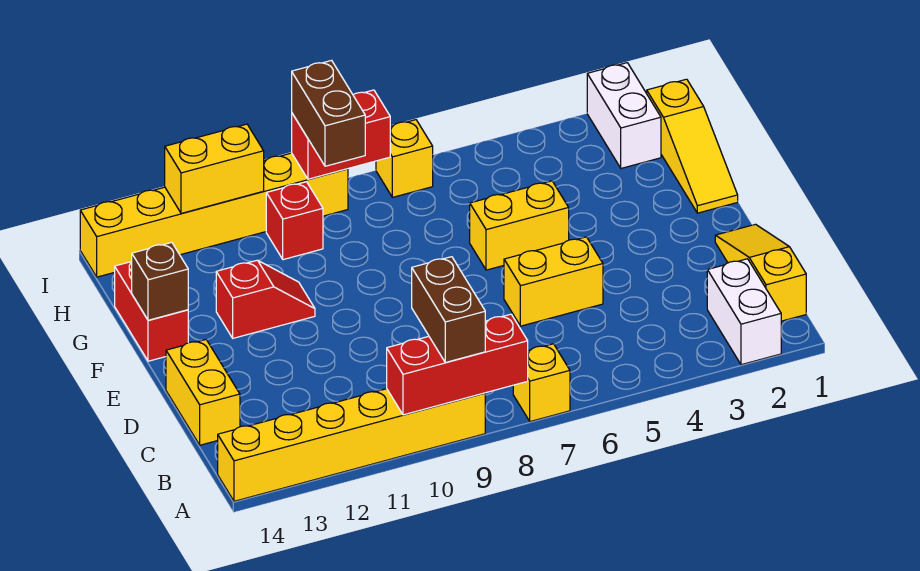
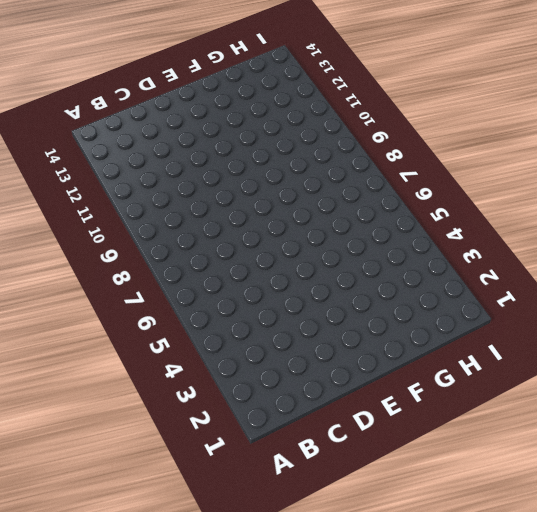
none -> white 1x2 brick [707,259,781,365]
none -> yellow 1x1 brick [513,344,570,422]
none -> yellow 1x6 brick [218,389,485,501]

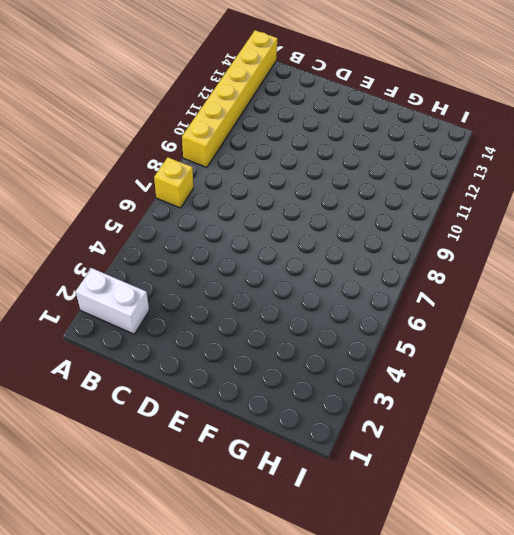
none -> yellow 1x3 slope [715,224,806,321]
none -> yellow 1x2 brick [166,340,240,445]
none -> yellow 1x2 brick [504,237,603,326]

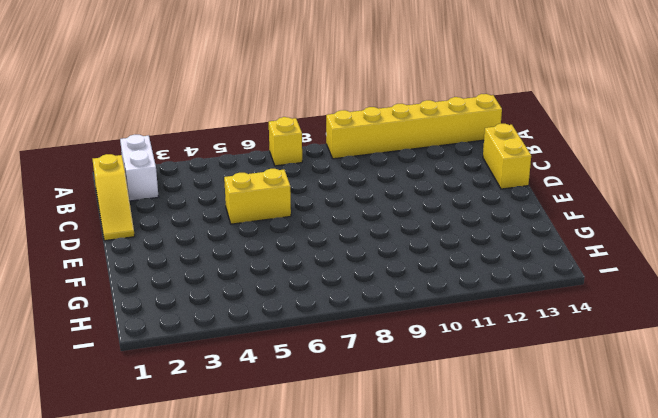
none -> yellow 1x3 slope [647,79,738,213]
none -> yellow 1x2 brick [470,181,569,270]
none -> red 1x2 slope [216,260,315,338]

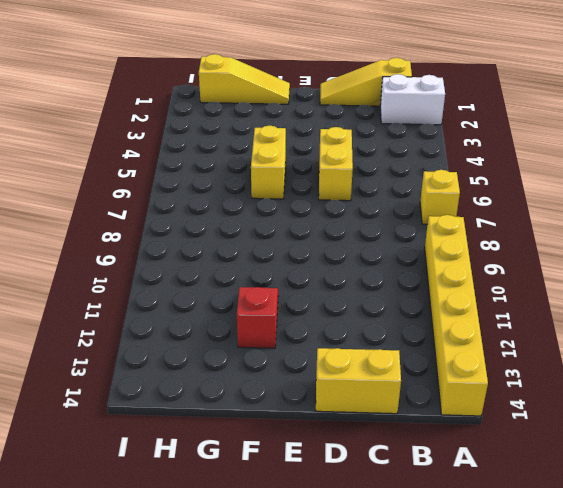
none -> red 1x2 brick [115,262,188,361]
none -> white 1x2 brick [587,63,661,168]
none -> red 1x1 brick [266,182,323,260]

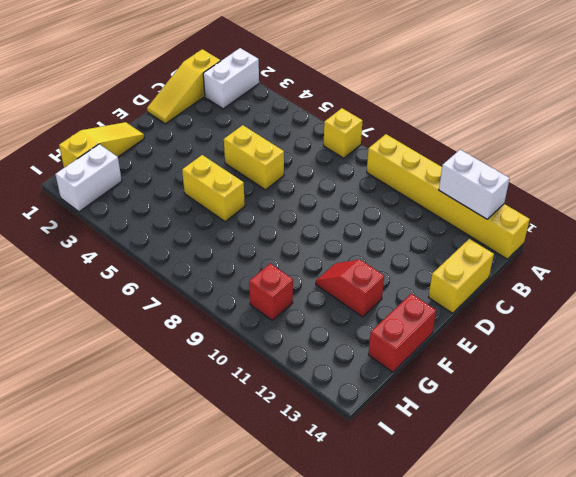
white 1x2 brick [439,150,510,219] -> none
none -> yellow 1x1 brick [376,120,433,197]
none -> yellow 1x6 brick [80,153,348,277]
none -> red 1x3 brick [387,314,528,415]

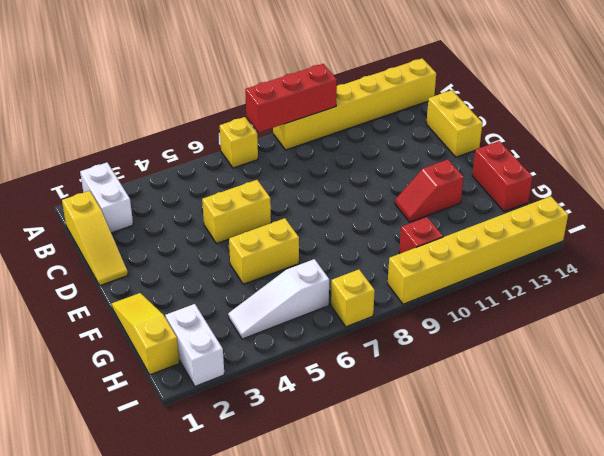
white 1x3 slope [228,259,329,339] -> none
none -> brown 1x1 brick [132,242,188,320]
none -> red 1x2 brick [292,90,390,179]
none -> yellow 1x2 brick [165,124,264,213]

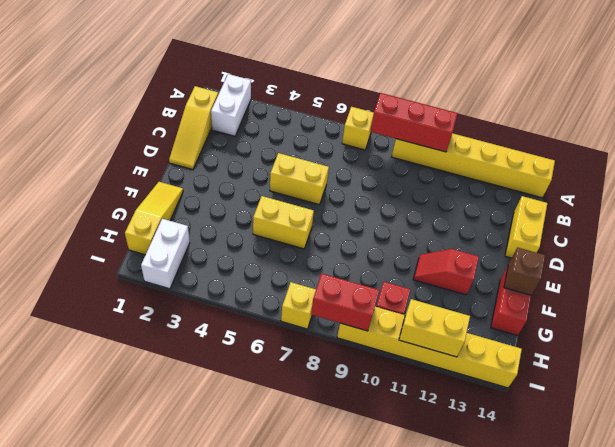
none -> brown 1x2 brick [412,257,485,362]
none -> brown 1x2 brick [292,60,365,166]

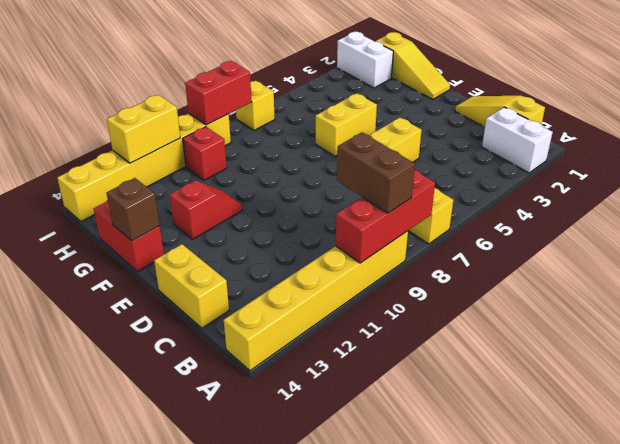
none -> brown 1x2 brick [292,60,365,166]

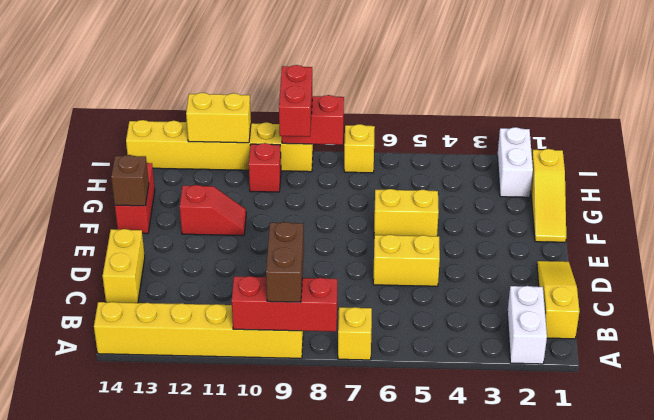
red 1x2 brick [279,65,312,137] -> brown 1x2 brick [292,60,365,166]

